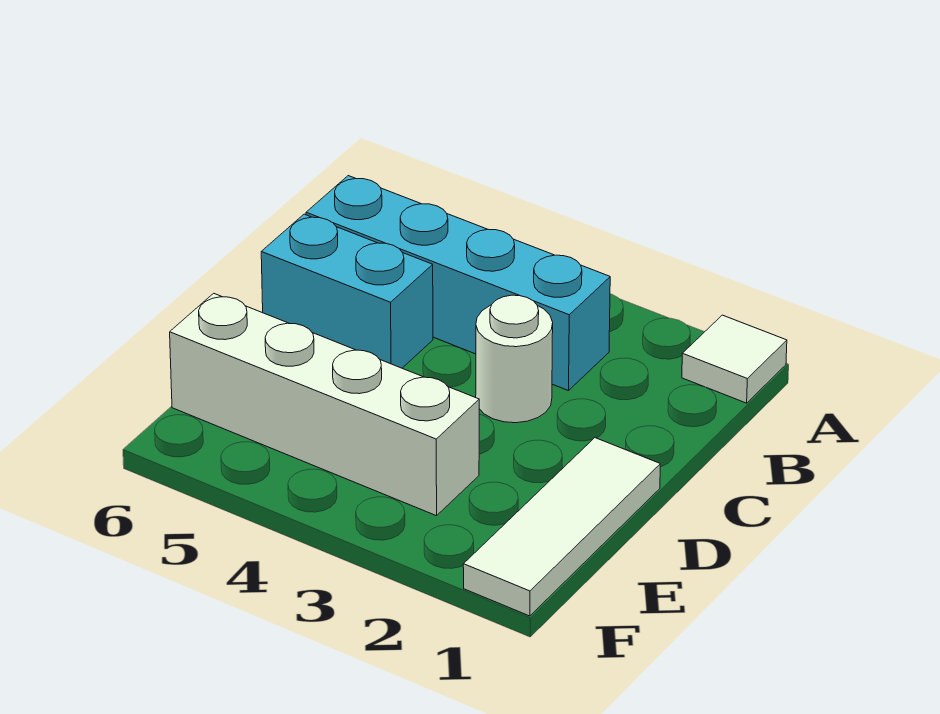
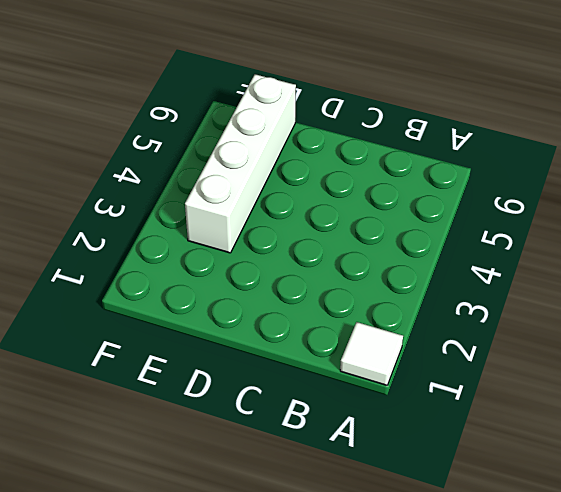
none -> cyan 1x4 brick [306,176,610,391]
none -> white 1x1 round brick [476,295,553,423]

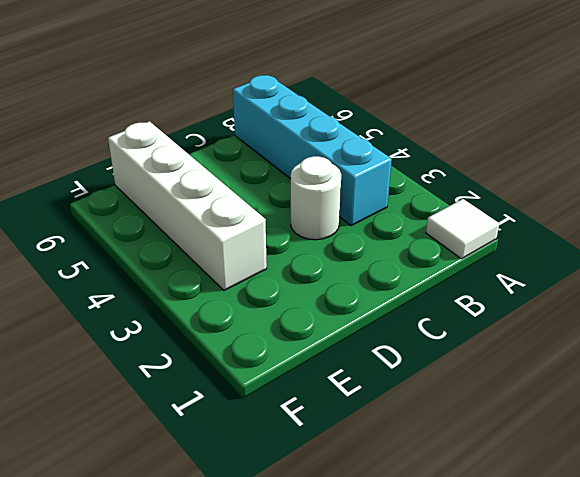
none -> cyan 1x2 brick [261,214,433,368]
none -> white 1x3 tile [463,438,660,616]

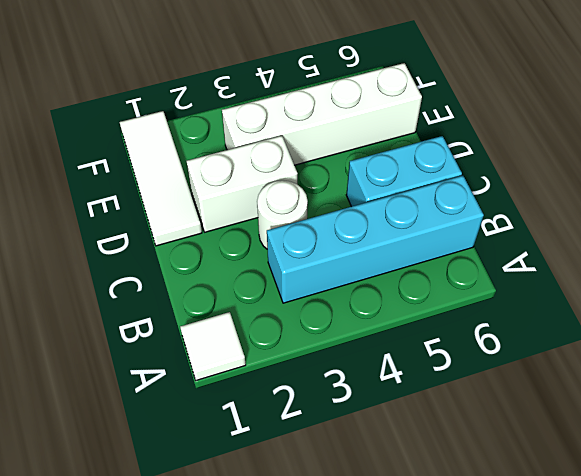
white 1x2 brick [187,136,298,232] -> none

